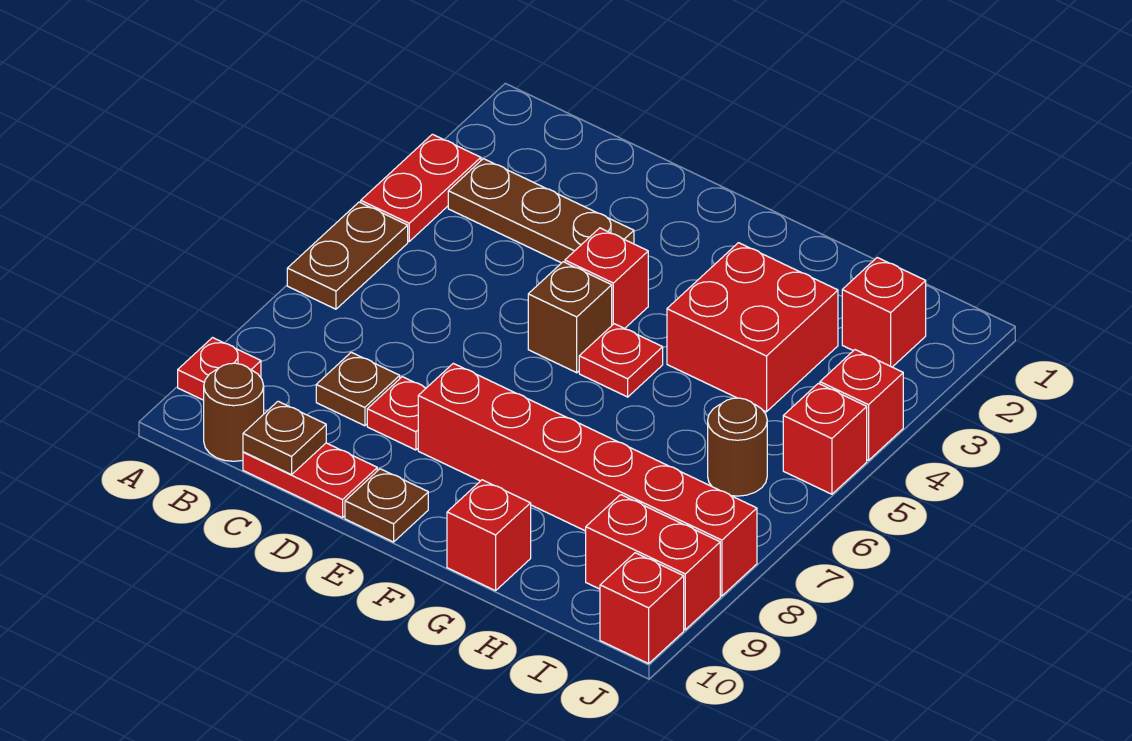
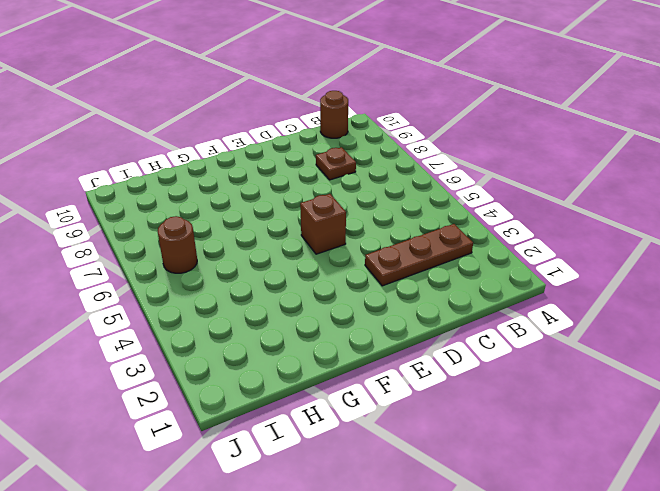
none -> red 1x2 plate [361,134,481,241]
none -> brown 1x2 plate [287,202,408,309]
none -> red 1x1 plate [178,338,261,400]

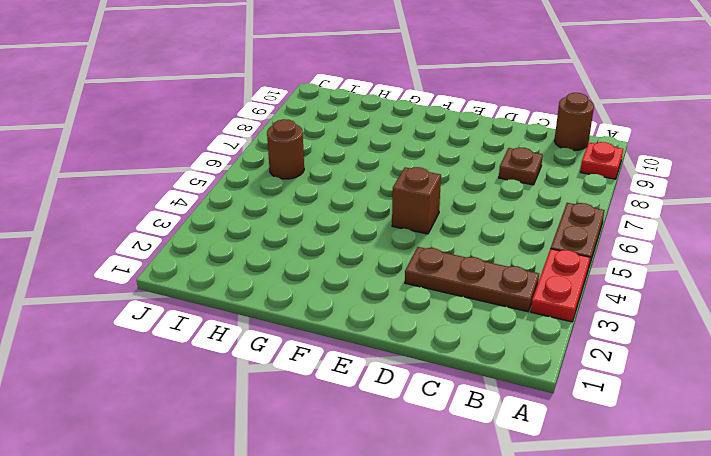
none -> red 1x2 plate [243,443,377,518]
none -> red 1x1 plate [367,377,426,450]
none -> red 1x1 brick [565,228,648,329]

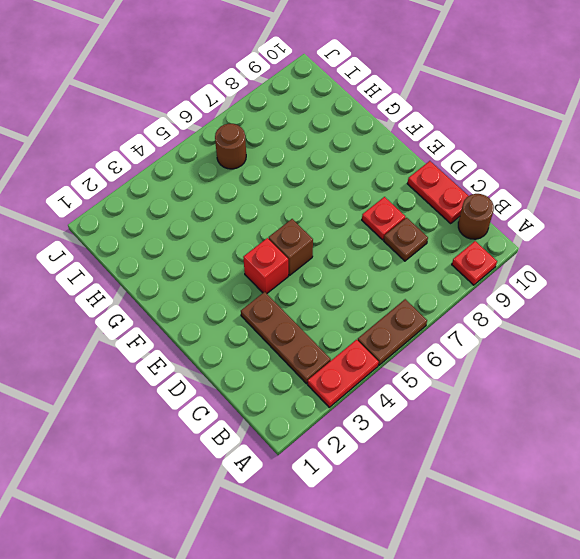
none -> red 1x6 brick [418,363,757,596]
none -> brown 1x1 plate [345,469,428,542]
none -> red 1x1 plate [579,324,663,397]

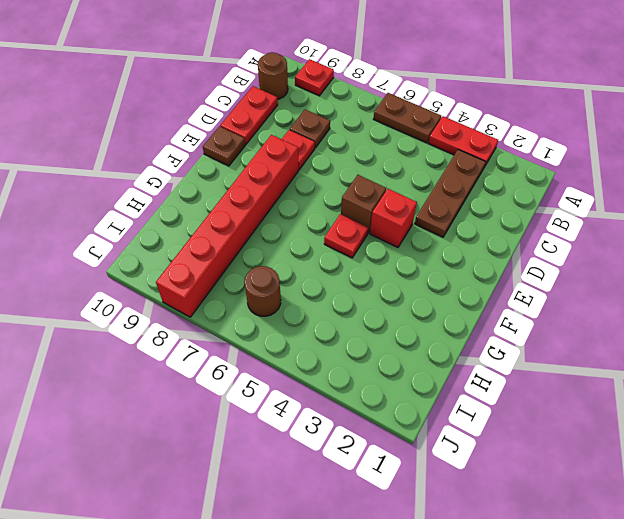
none -> red 2x2 brick [667,243,838,412]
none -> red 1x1 brick [447,480,531,591]
none -> red 1x1 brick [842,258,926,367]

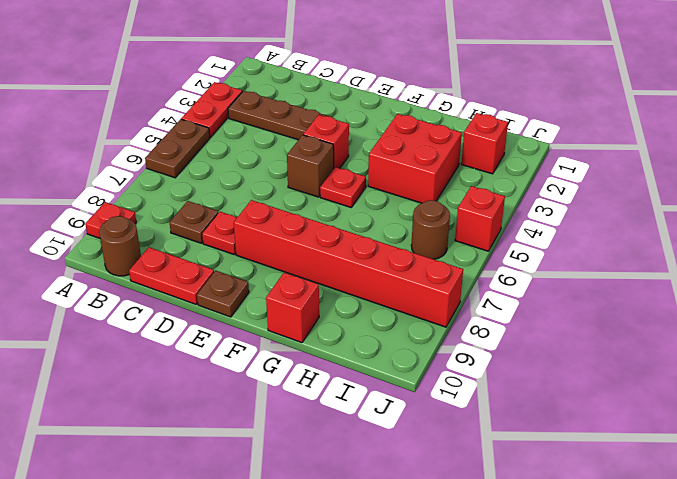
none -> red 1x2 brick [586,495,720,630]
none -> red 1x1 brick [820,350,903,460]
none -> red 1x1 brick [600,553,684,664]

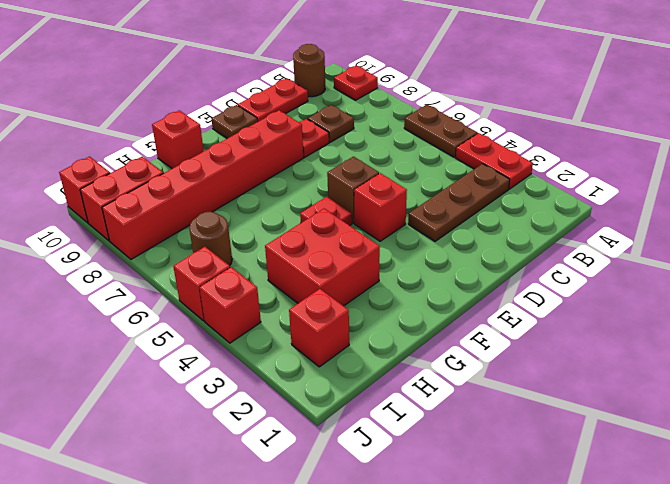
none -> brown 1x1 plate [243,401,326,475]

